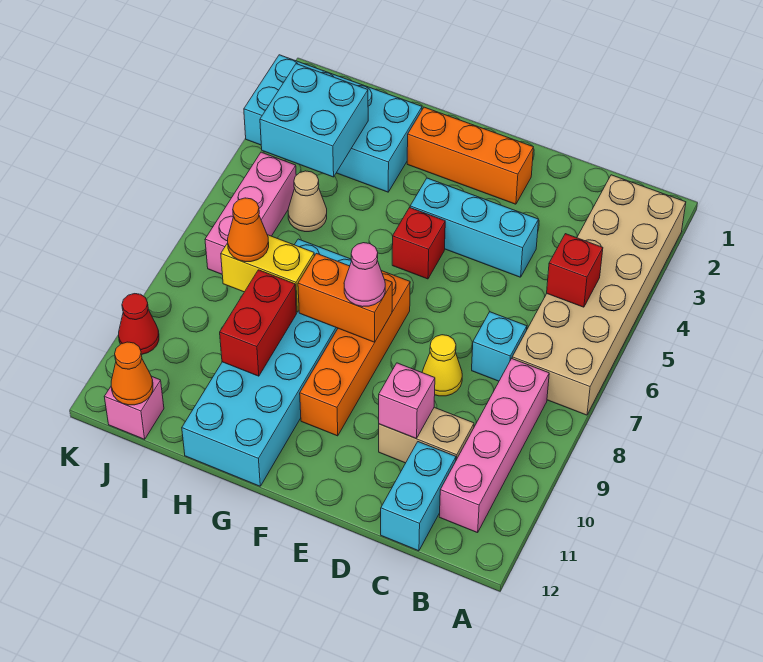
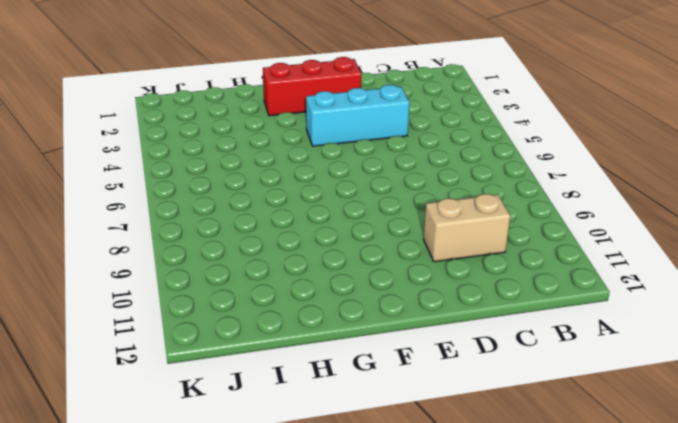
red 1x3 brick [263,57,361,116] -> orange 1x3 brick [407,107,533,204]
none -> tan 2x6 brick [512,175,686,415]
none -> pink 1x4 brick [439,359,549,533]
none -> cyan 1x1 brick [472,312,527,381]

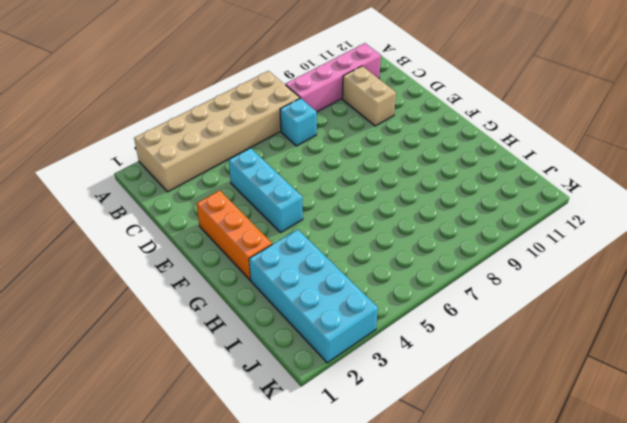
none -> cyan 1x2 brick [381,442,456,551]
none -> yellow 1x1 cone [422,335,462,396]
none -> red 1x1 brick [392,208,445,279]

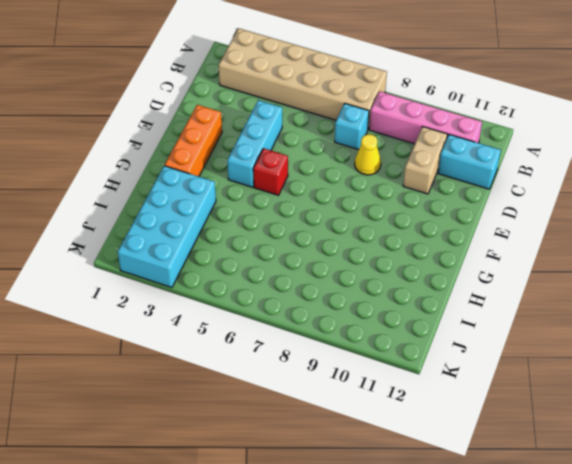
none -> orange 1x4 brick [300,271,410,436]
none -> cyan 2x6 brick [182,239,352,486]
none -> tan 1x1 cone [288,171,327,232]

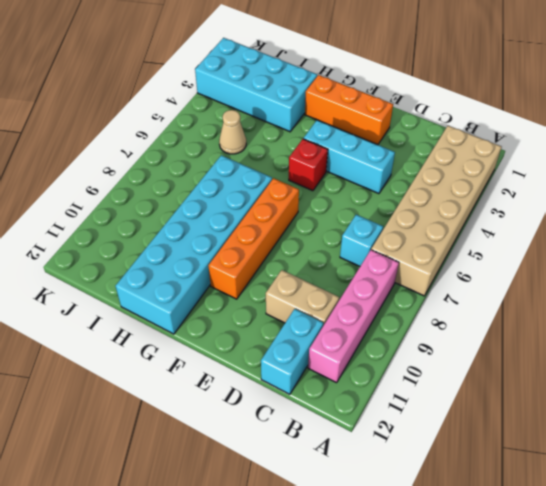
none -> yellow 1x1 cone [422,335,462,396]
none -> pink 1x3 brick [205,152,296,274]
none -> pink 1x1 brick [104,376,164,439]

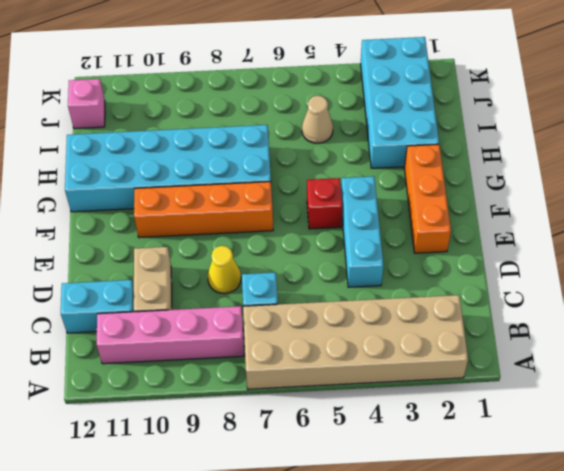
none -> pink 1x3 brick [205,152,296,274]
none -> red 1x1 cone [119,294,159,354]
none -> red 1x1 brick [547,234,603,307]

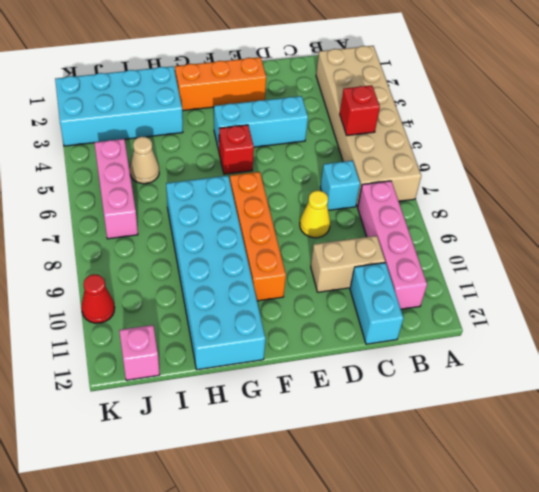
none -> pink 1x1 brick [379,363,435,438]
none -> orange 1x2 brick [298,253,392,342]
none -> yellow 1x2 brick [221,235,314,312]

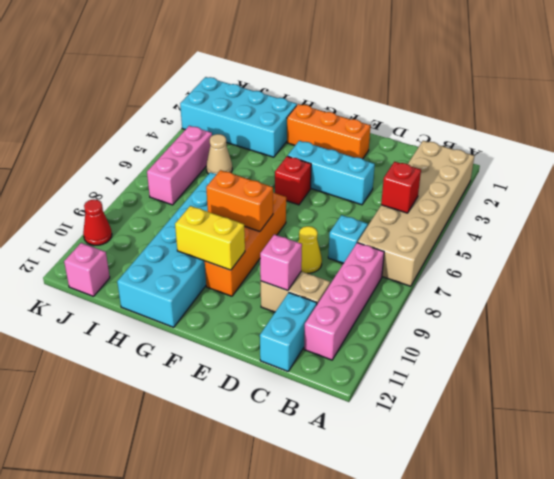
yellow 1x2 brick [175,206,245,270] -> yellow 1x2 brick moved to [221,235,314,312]
none -> red 1x2 brick [220,270,297,376]
none -> cyan 2x2 brick [260,64,368,177]
none -> orange 1x1 cone [111,342,153,405]

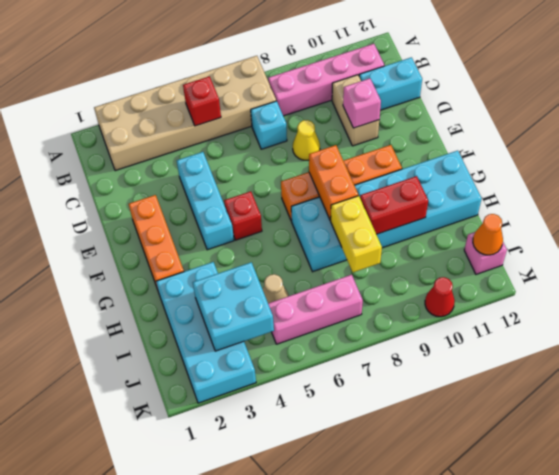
none -> pink 1x1 cone [344,243,385,307]
none -> orange 1x1 cone [228,198,269,262]

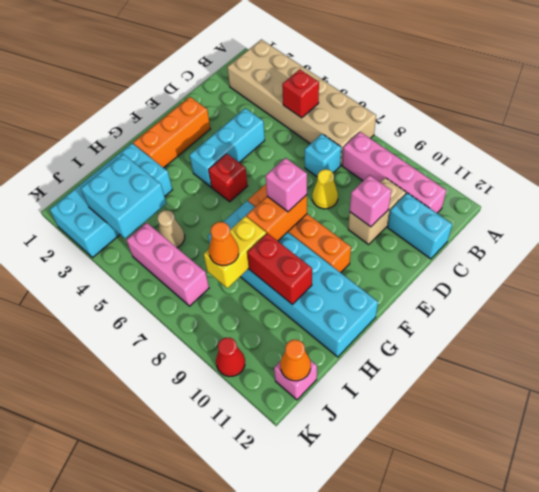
pink 1x1 brick [266,158,307,212] -> pink 1x1 cone [344,243,385,307]

